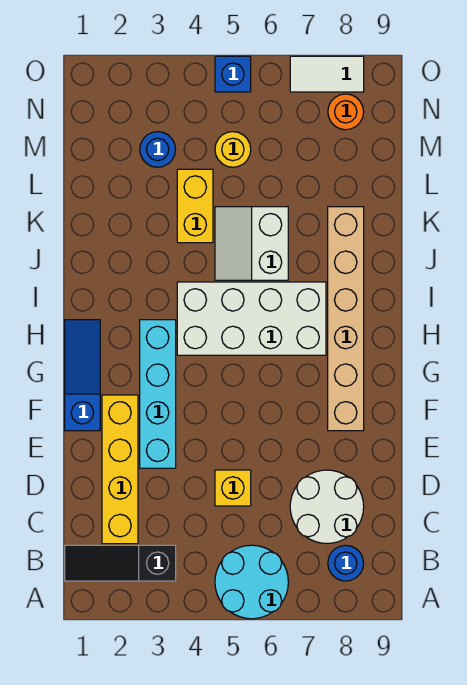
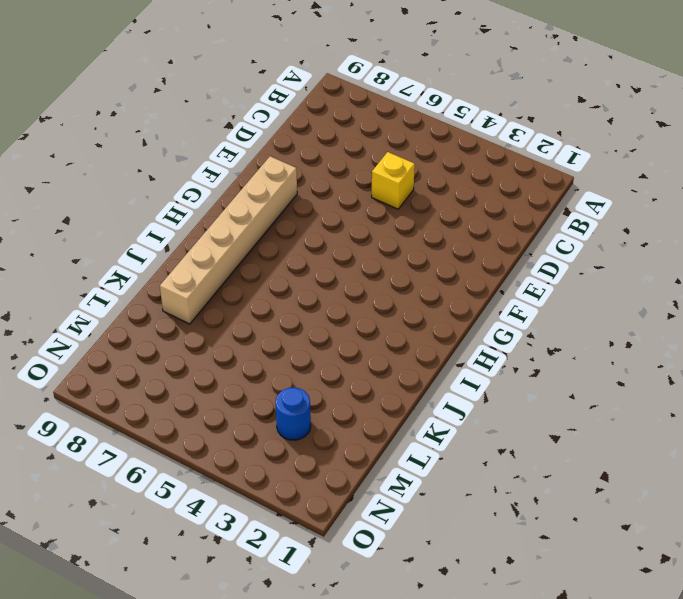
none -> cyan 2x2 round brick [215,545,288,619]
none -> black 1x3 slope [65,545,176,581]
none -> blue 1x1 round brick [328,545,364,581]

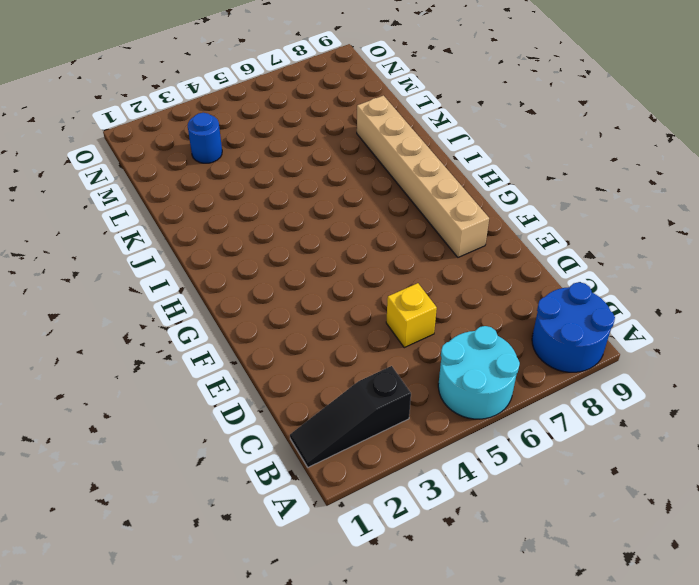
blue 2x2 round brick [532,282,615,372] -> blue 1x1 round brick [328,545,364,581]
none -> yellow 1x4 brick [102,395,138,544]
none -> white 2x2 round brick [290,470,364,544]
none -> cyan 1x4 brick [140,320,176,468]

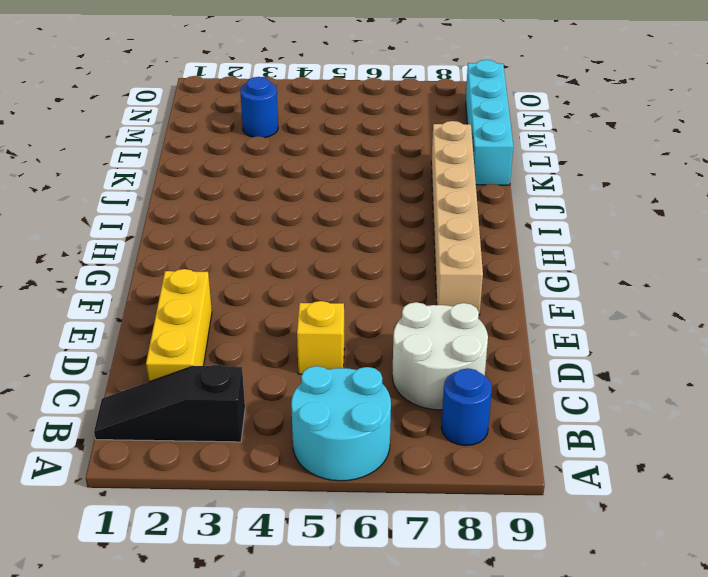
yellow 1x3 brick [146,269,212,382] -> yellow 1x4 brick [102,395,138,544]
cyan 1x4 brick [466,60,513,185] -> cyan 1x4 brick moved to [140,320,176,468]
none -> blue 1x3 slope [65,320,100,431]
none -> white 2x4 brick [177,282,326,355]
none -> white 2x2 slope [215,207,288,280]

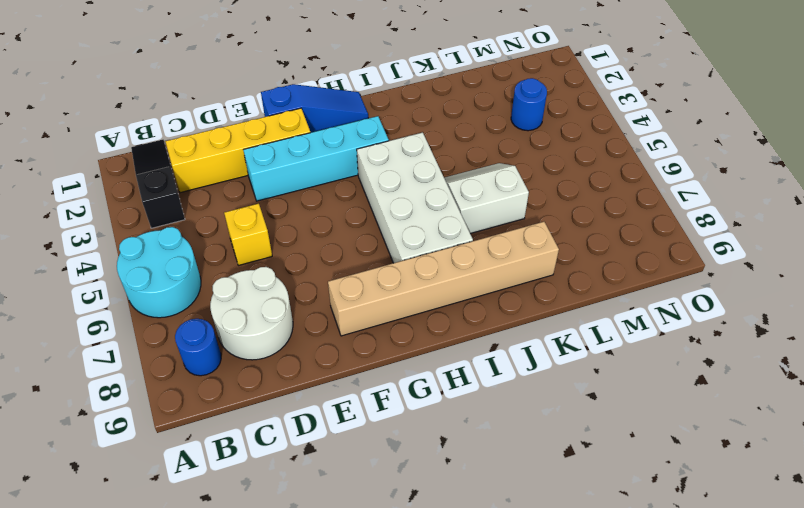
none -> yellow 1x2 brick [177,169,213,243]
none -> yellow 1x1 round brick [215,132,251,167]
none -> orange 1x1 round brick [328,94,364,130]

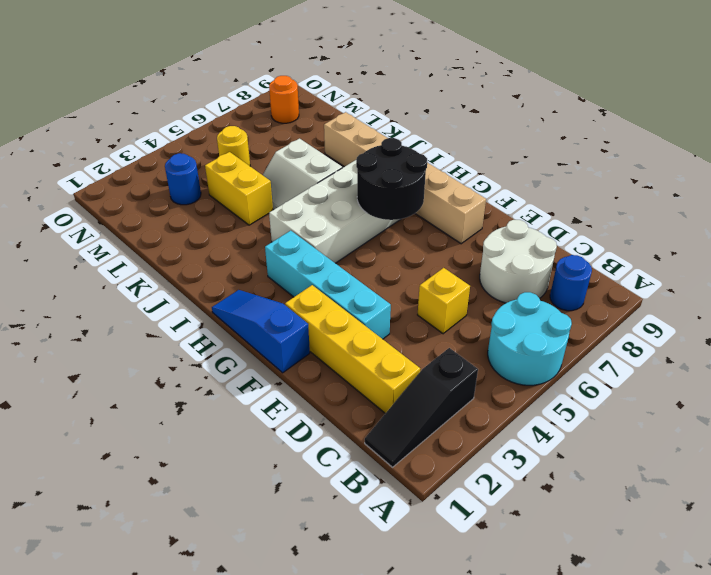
black 2x2 round brick [356,138,427,220] -> none
none -> blue 1x1 brick [215,56,251,92]
none -> white 1x2 tile [290,56,364,92]

